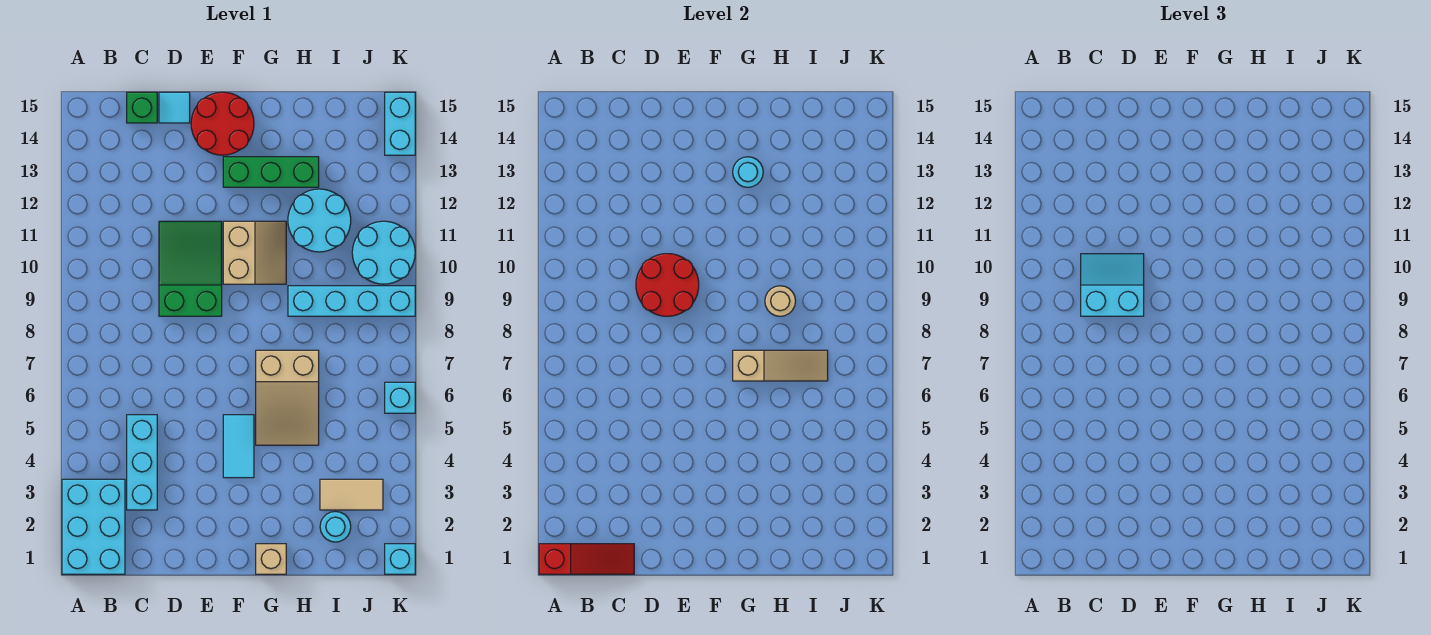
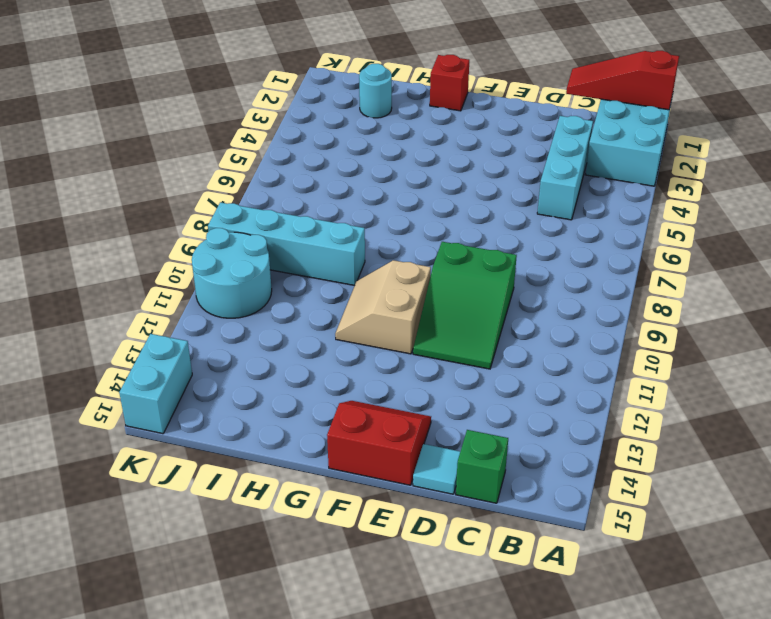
red 2x2 slope [327,401,431,485] -> red 2x2 round brick [191,92,254,155]
red 1x1 brick [430,55,469,111] -> tan 1x1 brick [256,544,286,574]
none -> cyan 1x2 tile [223,415,254,478]
none -> green 1x3 brick [223,157,319,187]
none -> tan 2x3 slope [256,350,319,445]

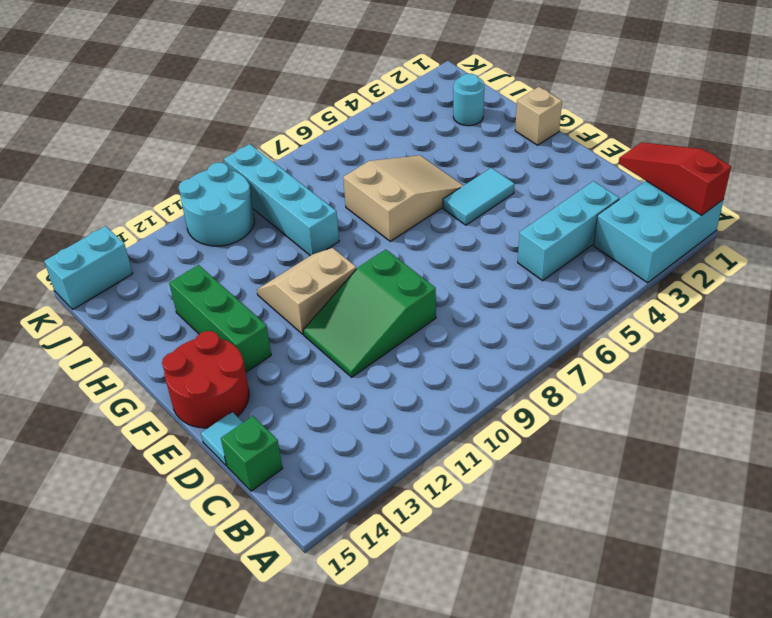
none -> cyan 2x2 round brick [288,189,351,252]
none -> tan 1x2 tile [320,479,383,510]
none -> cyan 1x1 brick [385,544,415,574]

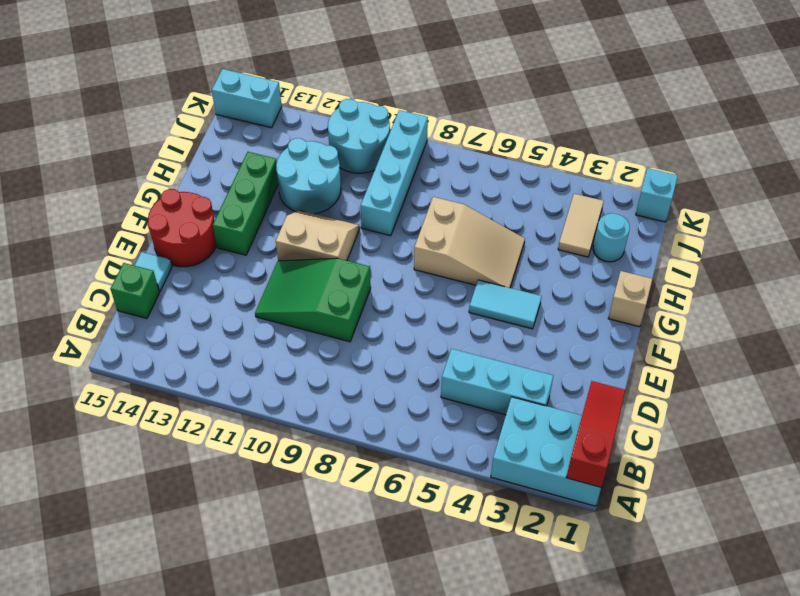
none -> cyan 1x1 brick [385,382,415,413]
none -> red 2x2 round brick [636,254,699,316]
none -> tan 1x3 slope [733,350,828,381]

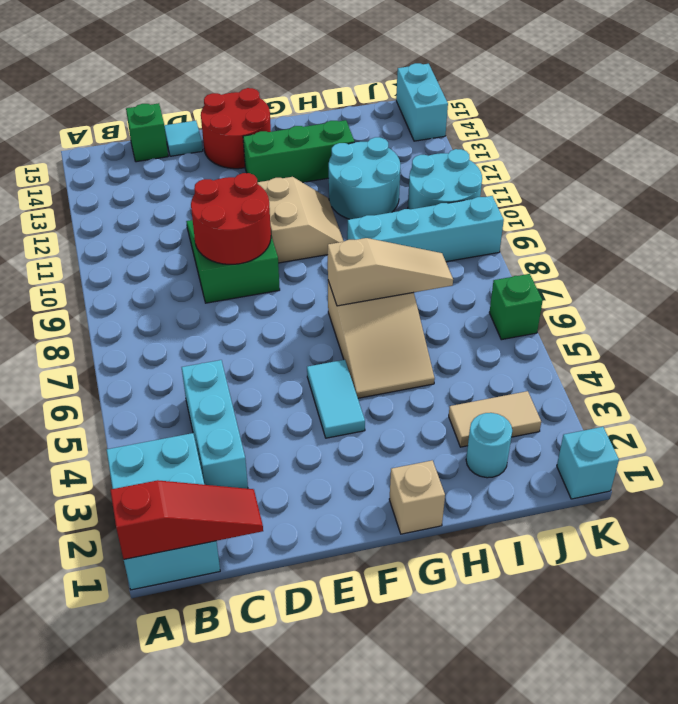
green 1x1 brick [489,274,543,340] -> cyan 1x1 brick [385,382,415,413]
none -> cyan 1x1 round brick [733,157,763,187]
none -> tan 1x1 round brick [765,286,795,316]
none -> cyan 2x2 slope [1081,254,1144,316]

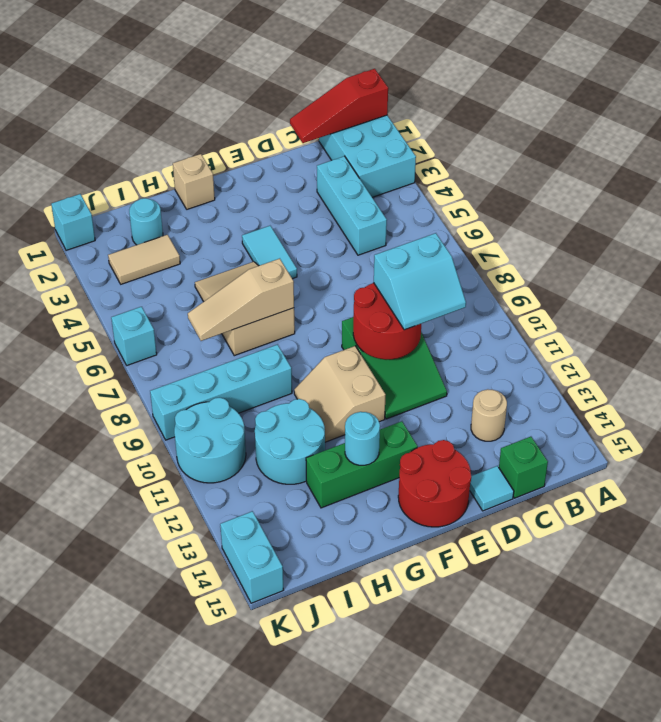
tan 1x1 round brick [471,389,507,441] -> tan 1x1 round brick moved to [765,286,795,316]

